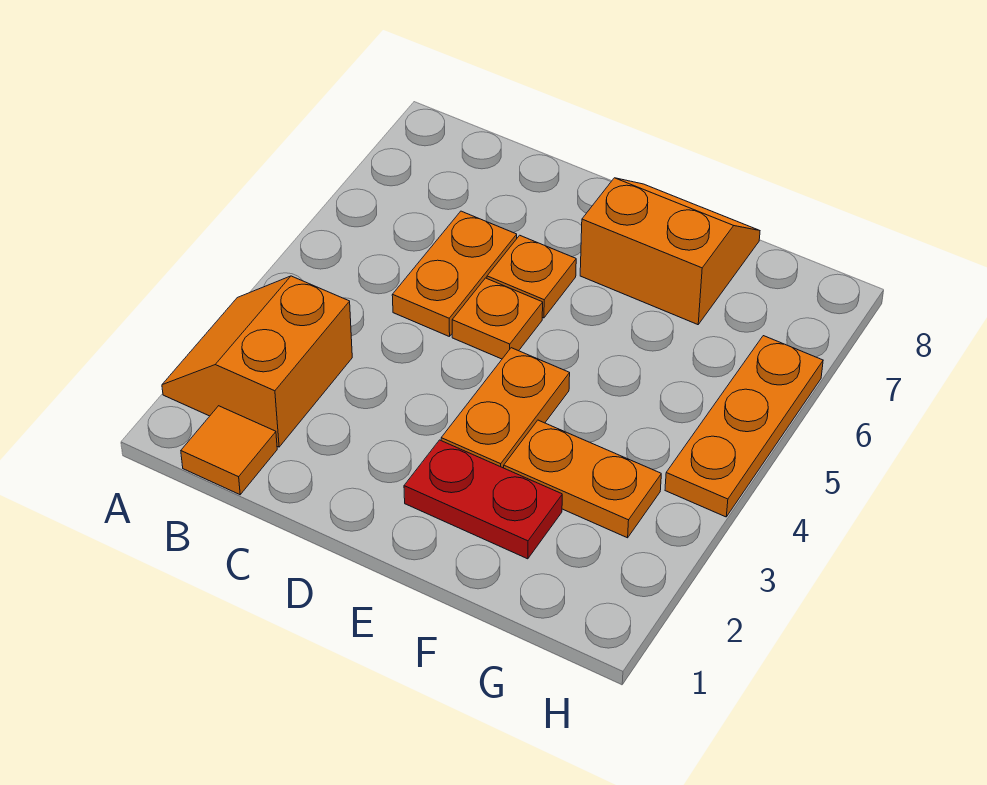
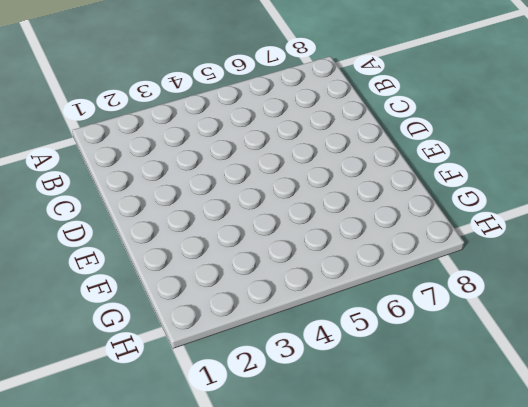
none -> orange 2x2 slope [162,276,352,447]
none -> orange 1x1 tile [181,406,277,495]

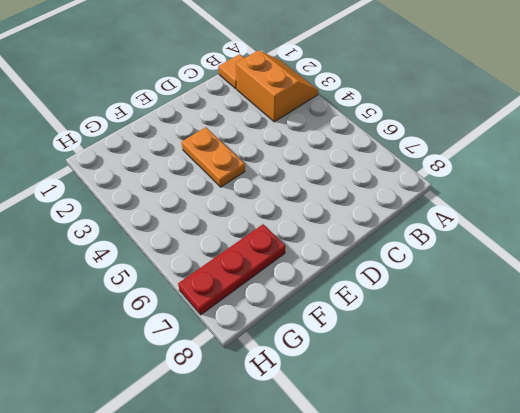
red 1x3 plate [178,224,286,315] -> orange 2x2 slope [580,178,760,325]
none -> orange 1x2 plate [392,211,517,337]
none -> orange 1x1 plate [452,278,543,359]

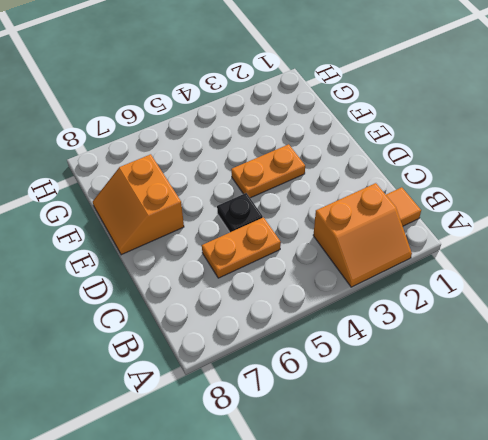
black 1x1 plate [217,193,263,232] -> orange 1x1 plate [452,278,543,359]
none -> orange 1x1 plate [487,235,576,318]
none -> red 1x2 plate [404,440,562,559]

